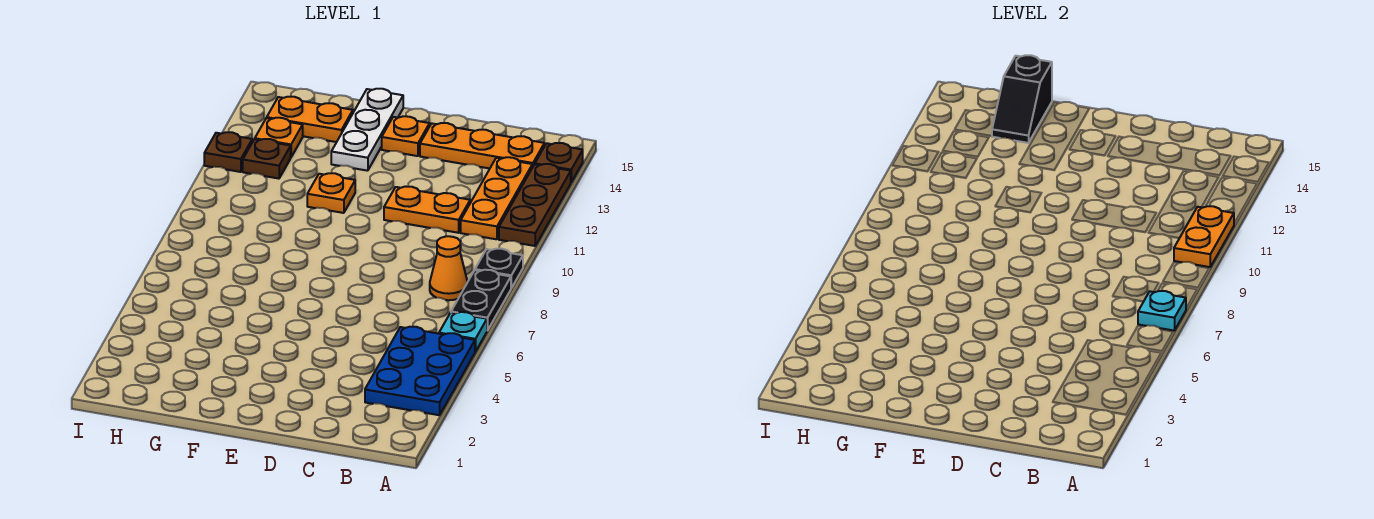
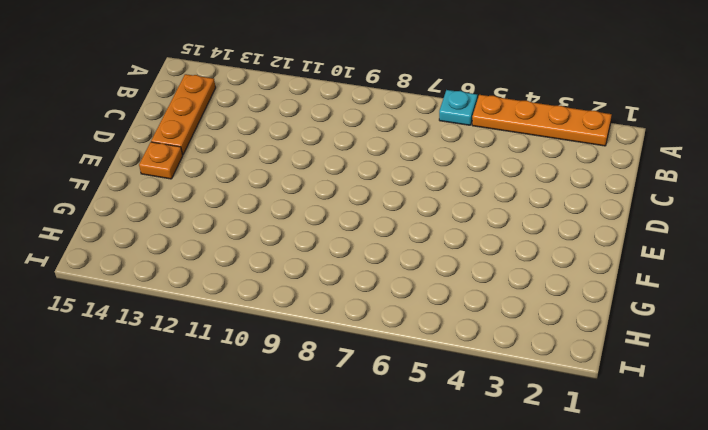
orange 1x4 plate [472,95,612,146] -> blue 2x3 plate [365,327,475,415]
none -> black 1x2 plate [451,270,511,331]
none -> black 1x1 plate [475,249,523,288]
none -> brown 1x3 plate [499,164,571,246]

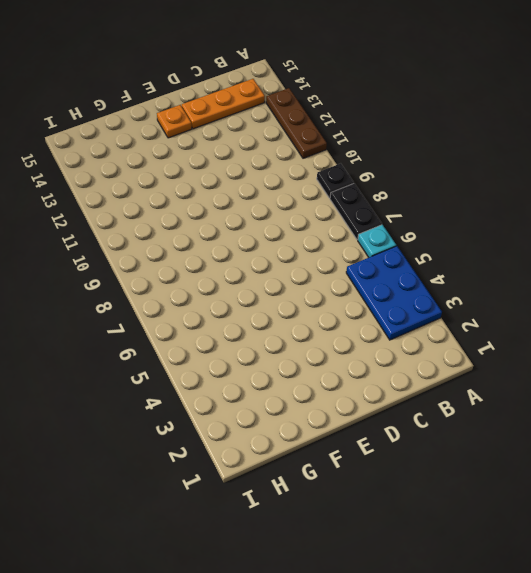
none -> brown 1x1 plate [535,143,583,182]
none -> orange 1x1 cone [430,236,467,300]
none -> orange 1x3 plate [461,157,532,239]

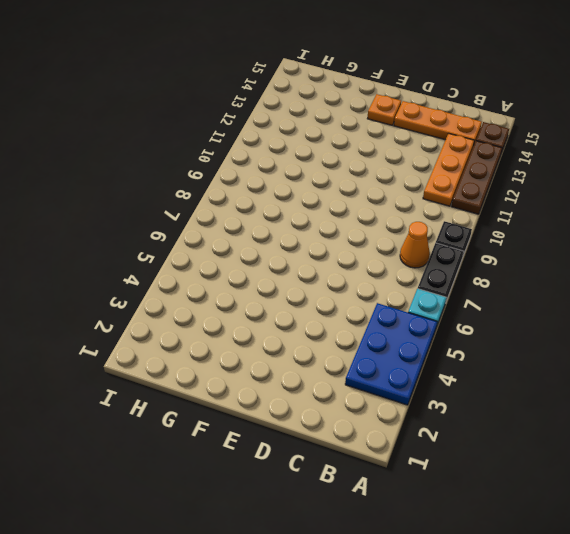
none -> orange 1x2 plate [384,186,470,233]
none -> orange 1x1 plate [307,173,355,213]
none -> white 1x3 plate [331,89,403,171]

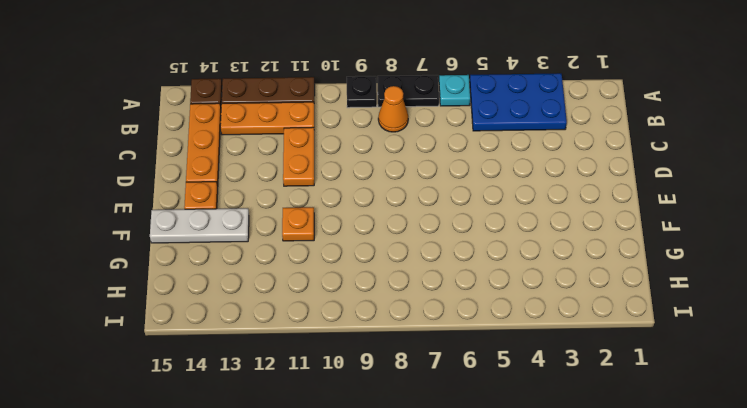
none -> orange 1x2 plate [267,97,353,142]
none -> brown 1x1 plate [243,139,291,179]
none -> orange 1x1 plate [255,118,303,157]

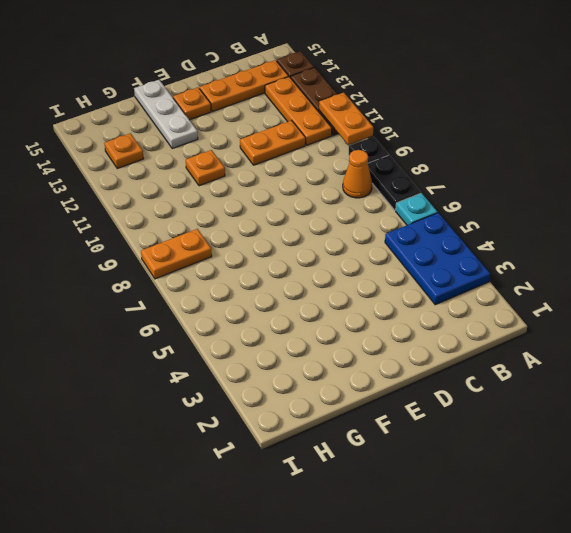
orange 1x2 plate [141,229,212,279] -> orange 1x2 plate moved to [267,97,353,142]
none -> brown 1x1 plate [243,139,291,179]
none -> brown 1x1 plate [204,132,252,172]
none -> cyan 1x1 plate [1138,291,1186,331]

